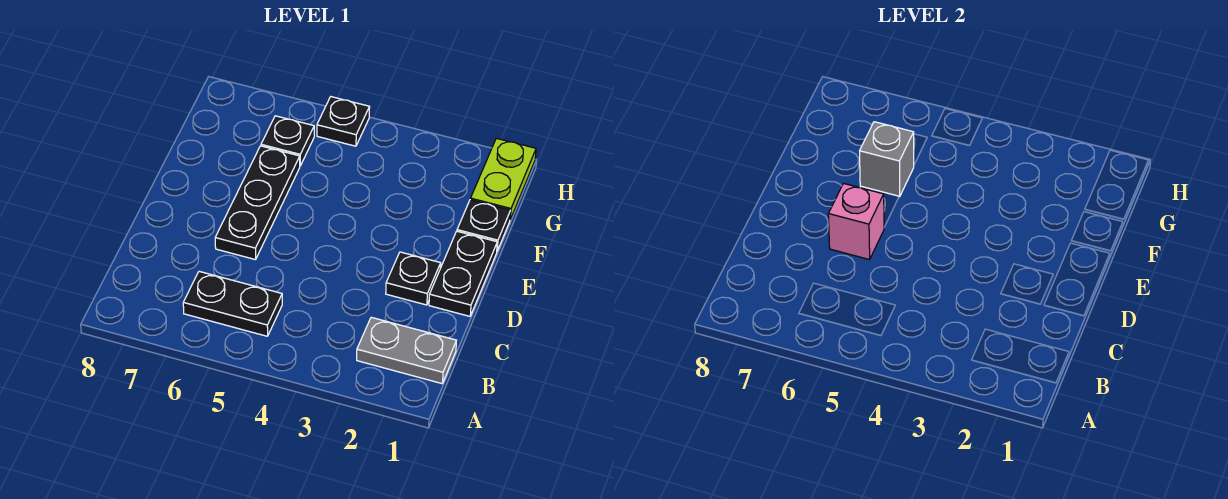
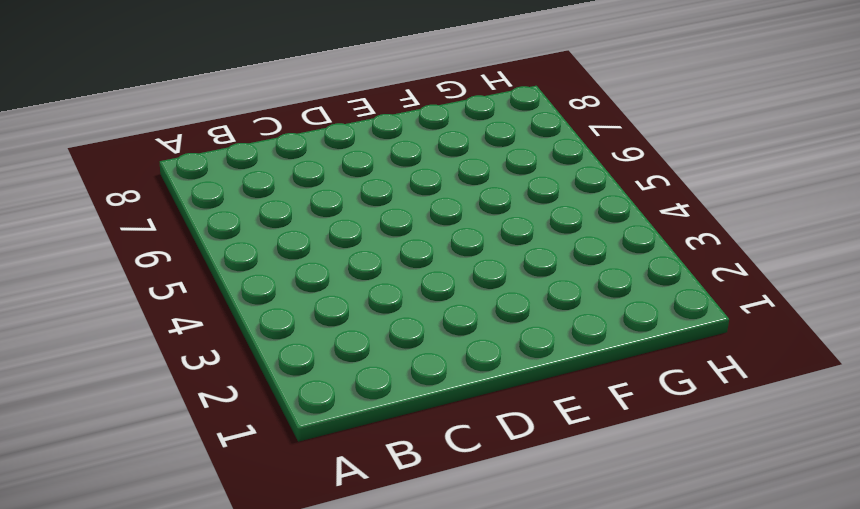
none -> grey 1x2 plate [357,317,456,384]
none -> black 1x2 plate [183,271,282,336]

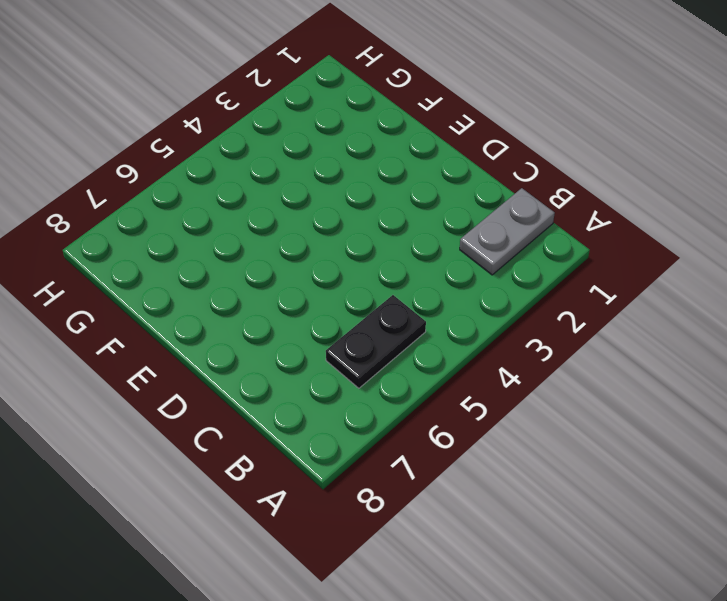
none -> black 1x2 plate [429,231,497,316]
none -> black 1x1 plate [386,252,441,305]

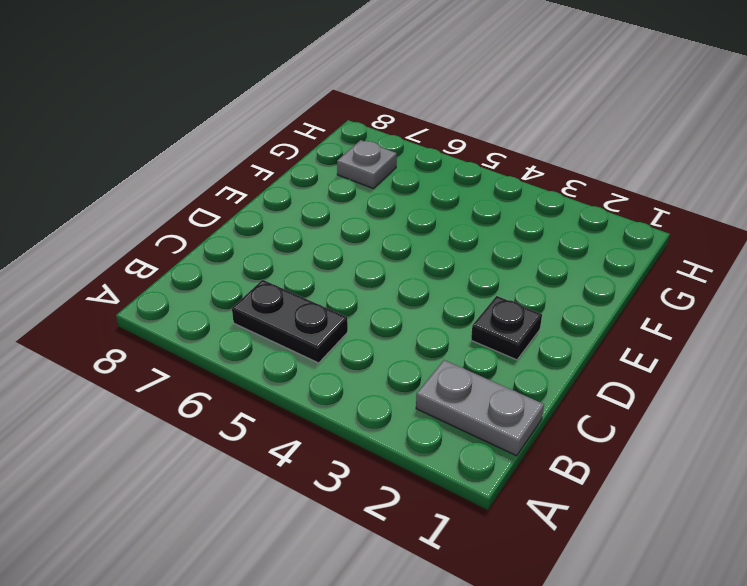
grey 1x1 plate [337,140,397,189] -> none
none -> black 1x2 plate [429,231,497,316]
none -> black 1x3 plate [215,146,300,260]

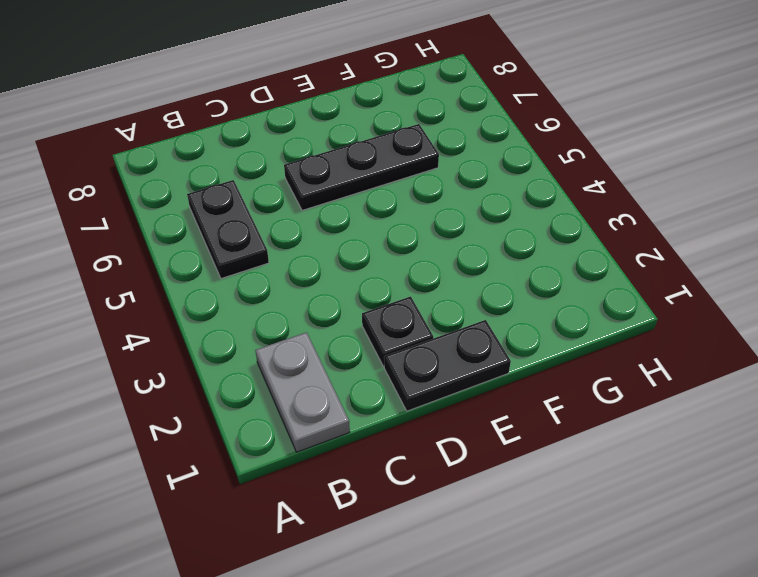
none -> black 1x1 plate [457,200,510,251]
none -> lime 1x2 plate [470,138,536,219]

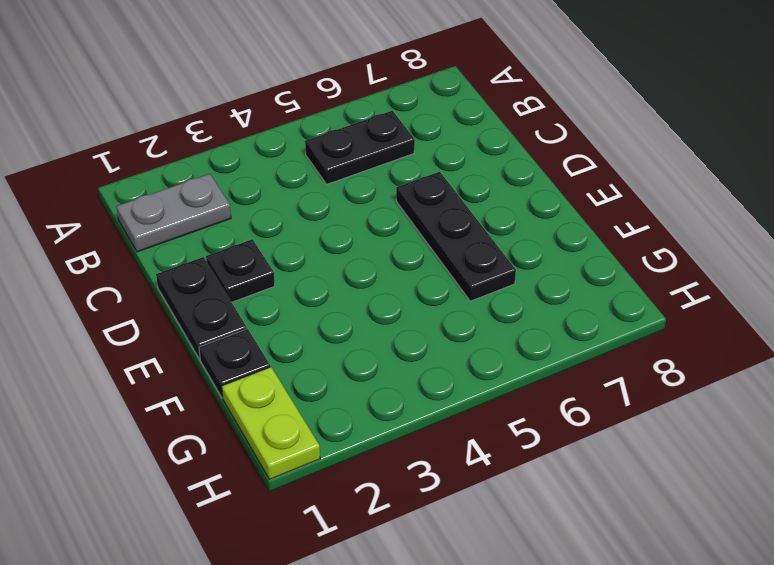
none -> black 1x1 plate [261,116,314,166]
none -> black 1x1 plate [317,97,370,146]

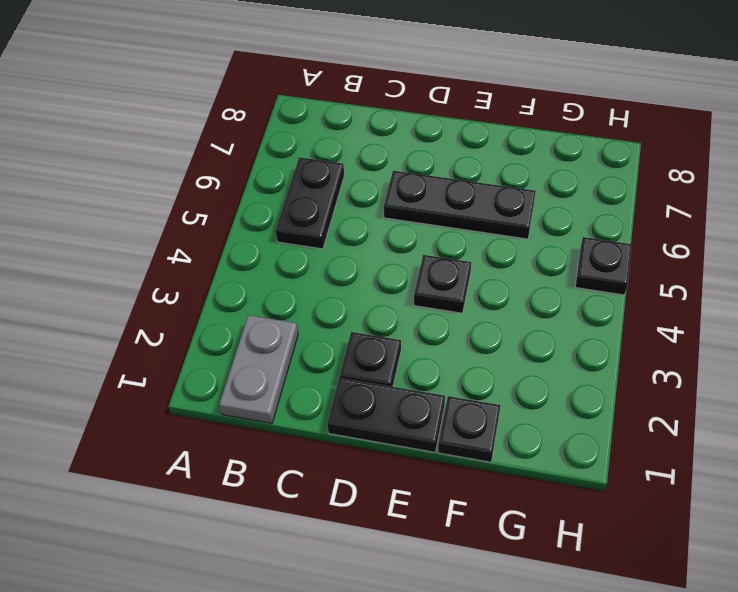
black 1x1 plate [414,255,471,313] -> black 1x1 plate moved to [261,116,314,166]
none -> lime 1x2 plate [470,138,536,219]
none -> pink 1x1 brick [828,184,884,260]

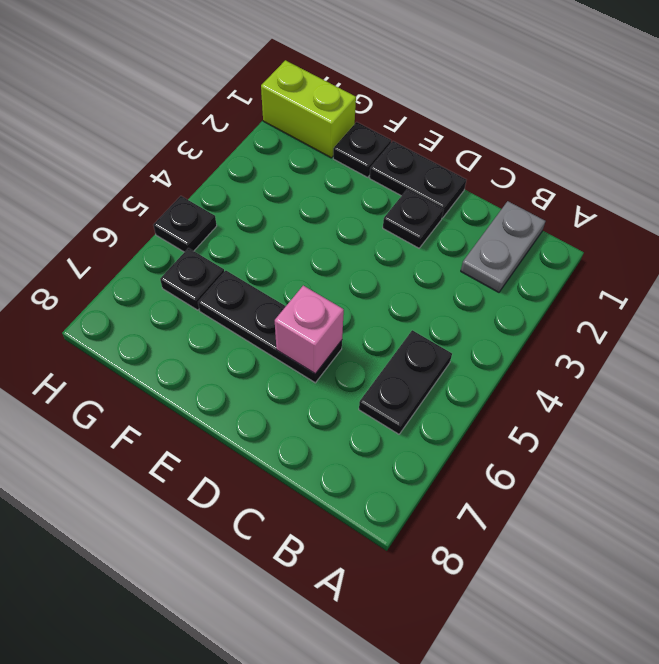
lime 1x2 brick [261,60,356,158] -> lime 1x2 plate [470,138,536,219]
none -> grey 1x1 brick [860,122,914,197]

